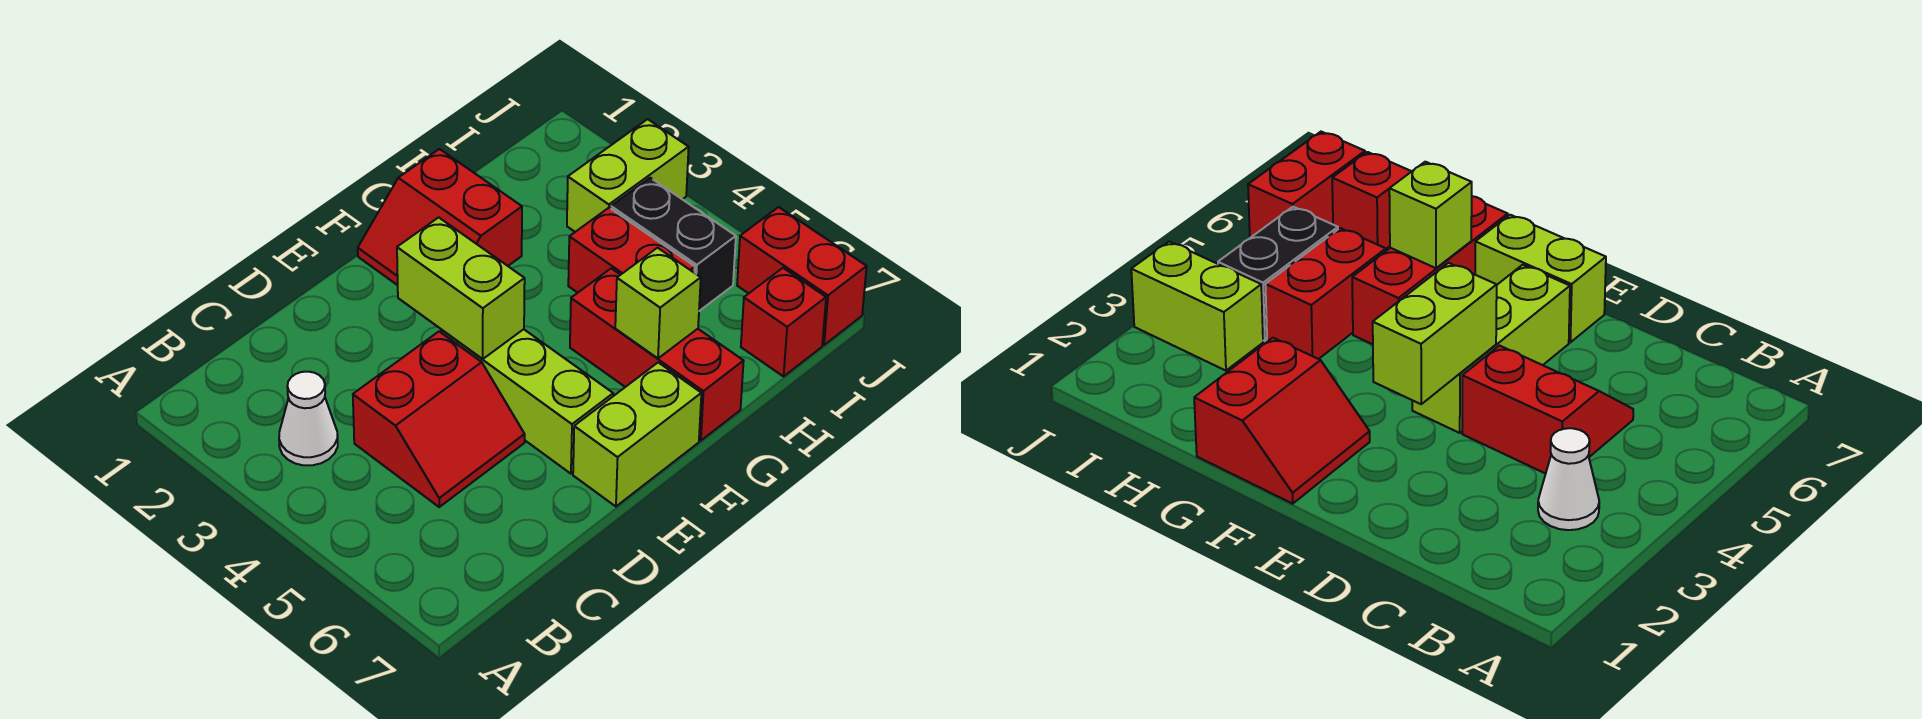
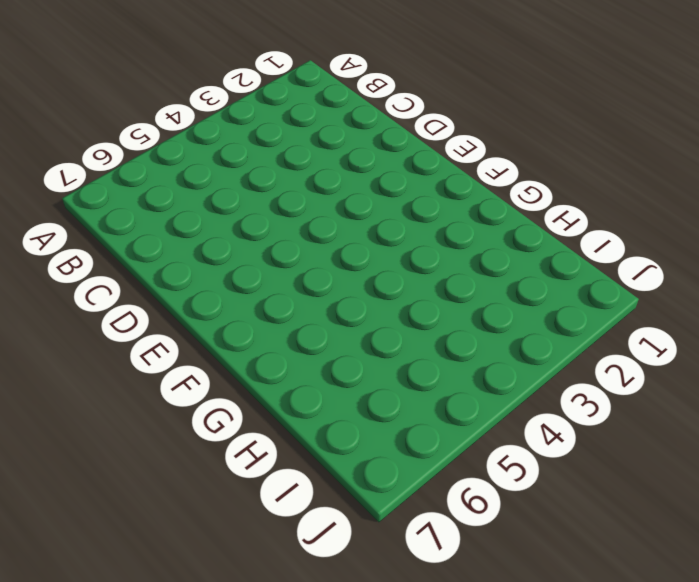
none -> white 1x1 cone [279,372,338,465]
none -> red 2x2 slope [353,332,525,507]
none -> lime 1x3 brick [441,329,613,474]

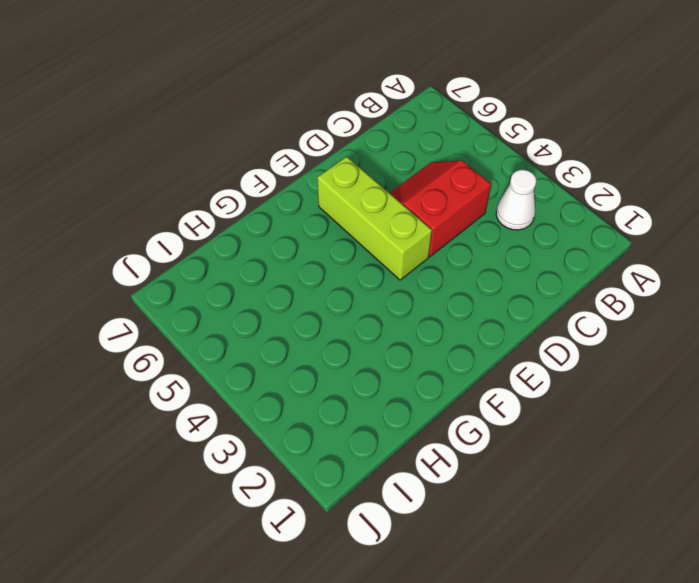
none -> lime 1x2 brick [573,363,701,506]
none -> red 2x2 slope [358,149,522,285]
none -> red 1x3 brick [570,269,744,441]

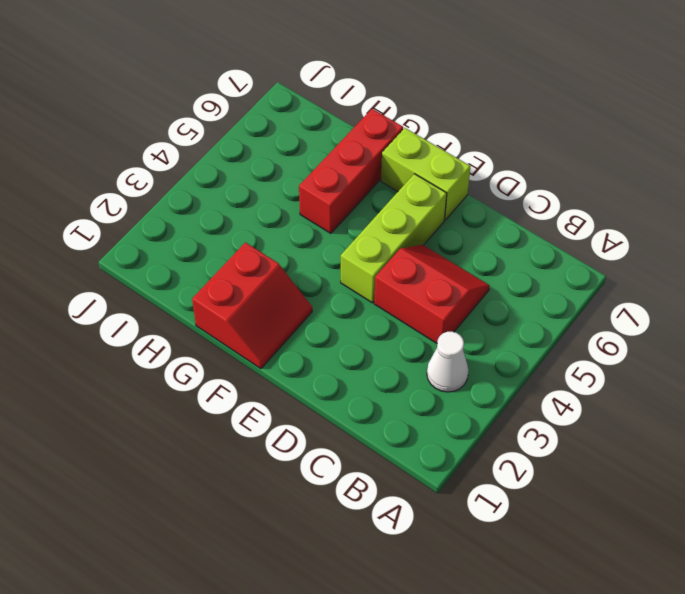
none -> red 1x2 brick [568,208,695,293]
none -> lime 1x2 brick [567,119,689,232]
none -> black 1x2 brick [611,178,736,311]

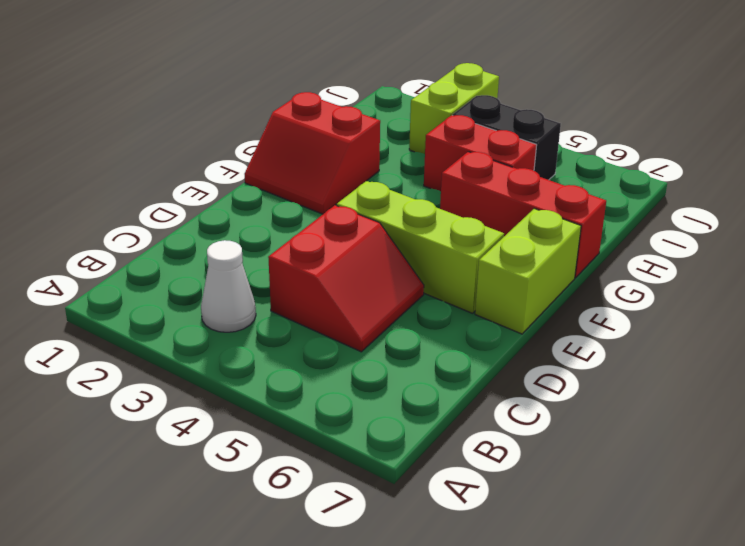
none -> red 1x1 brick [741,268,826,376]
none -> red 1x2 brick [737,207,867,345]
none -> lime 1x2 brick [397,217,525,359]

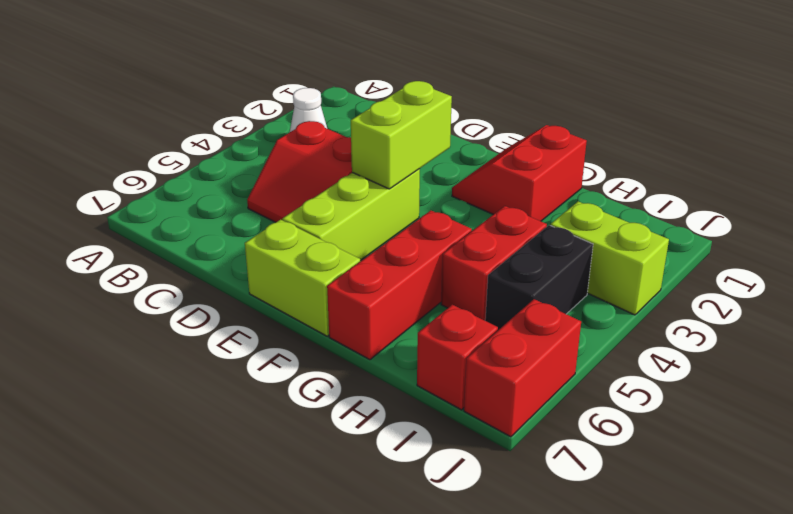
none -> lime 1x1 brick [615,248,701,358]

